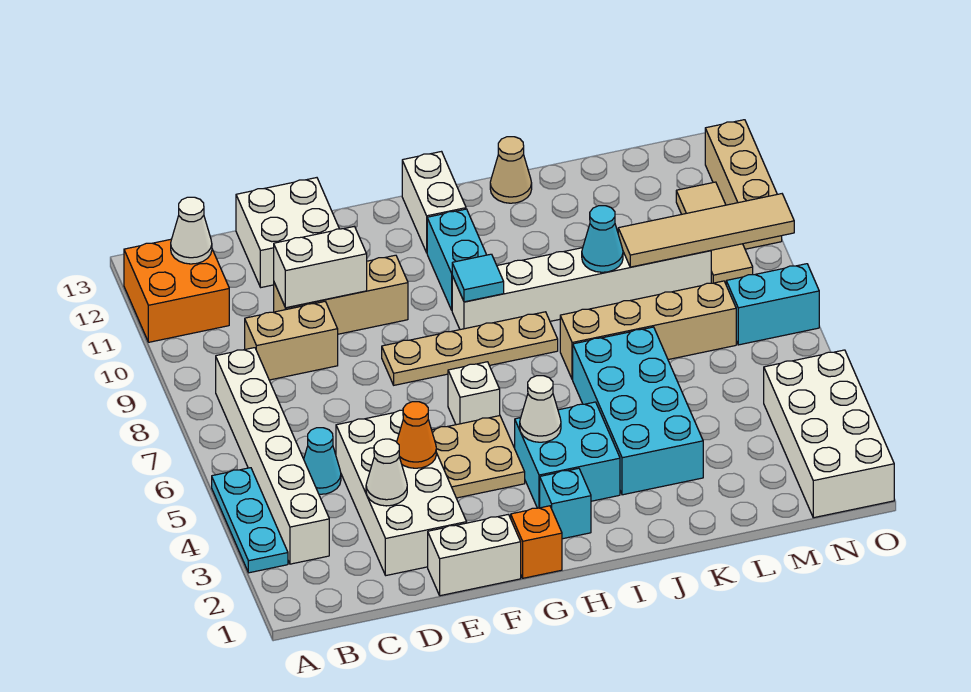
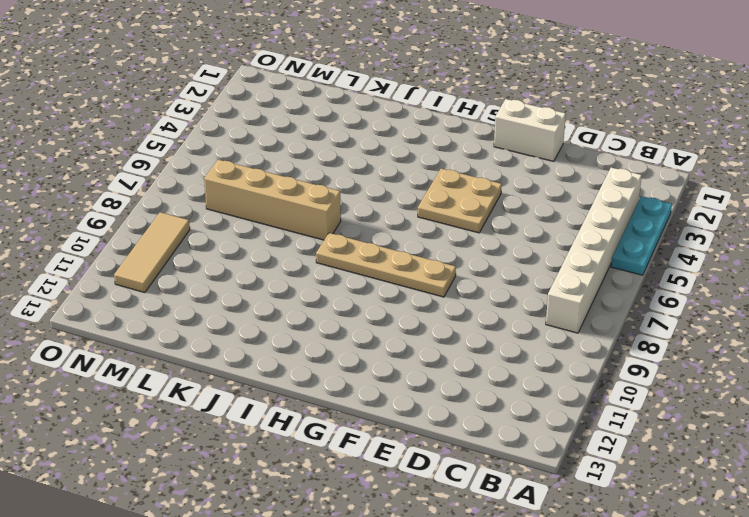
none -> orange 2x2 brick [124,239,229,342]
none -> cyan 1x1 cone [304,428,341,494]
none -> tan 1x2 brick [245,302,338,380]
none -> white 2x4 brick [336,410,467,575]

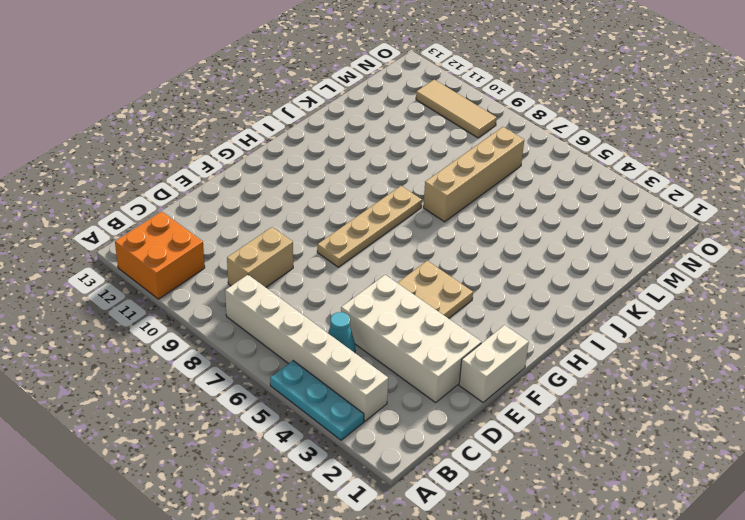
none -> tan 1x3 brick [274,255,408,334]
none -> white 2x2 brick [236,178,339,287]
none -> orange 1x1 brick [511,506,562,578]
none -> white 1x1 brick [448,362,500,425]

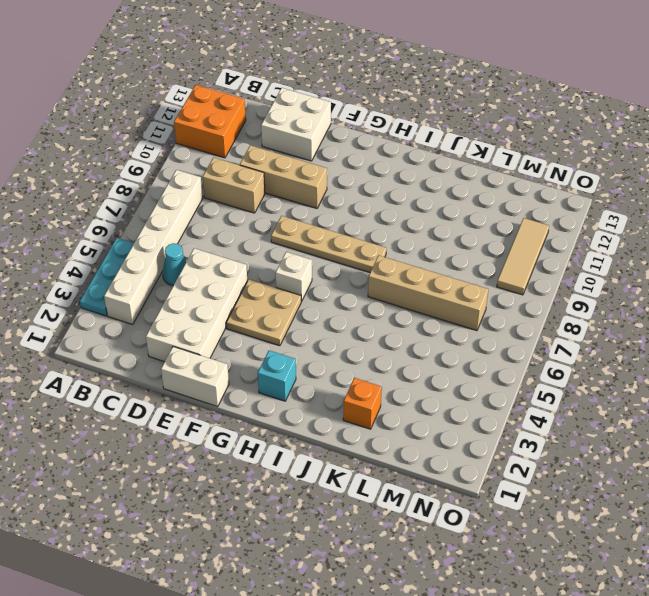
orange 1x1 brick [343,378,382,429] -> orange 1x1 brick moved to [511,506,562,578]
none -> cyan 2x2 brick [515,402,620,508]
none -> white 1x6 brick [452,248,711,330]
none -> cyan 1x2 brick [427,209,486,310]
none -> white 1x2 brick [402,152,466,253]

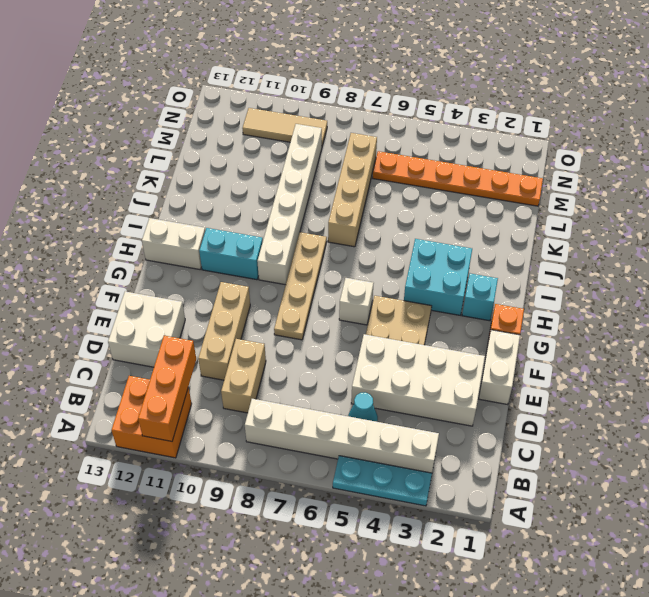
orange 1x3 brick [138,336,196,441] -> none
orange 1x6 plate [373,151,543,206] -> none
none -> cyan 2x4 brick [573,327,703,495]
none -> tan 1x1 cone [490,137,532,203]
none -> white 2x4 brick [764,350,894,518]
none -> cyan 1x2 brick [726,264,819,345]

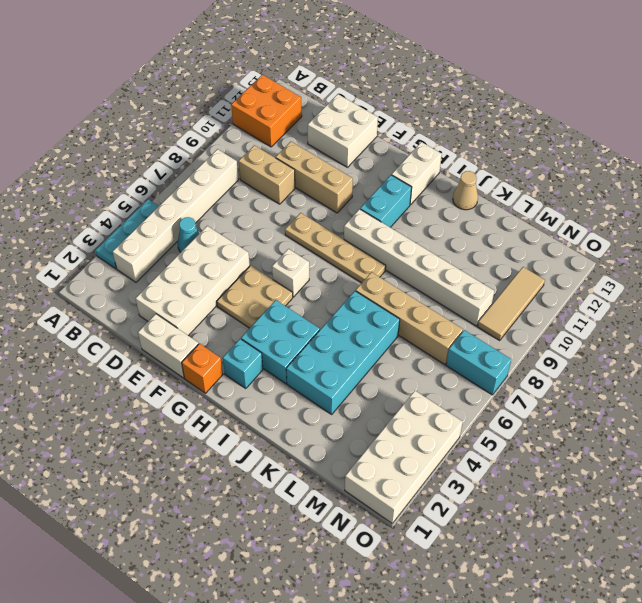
none -> tan 1x3 brick [705,120,782,249]
none -> white 1x1 cone [171,197,212,264]
none -> white 1x1 cone [366,439,407,506]
none -> white 1x2 brick [274,226,367,308]

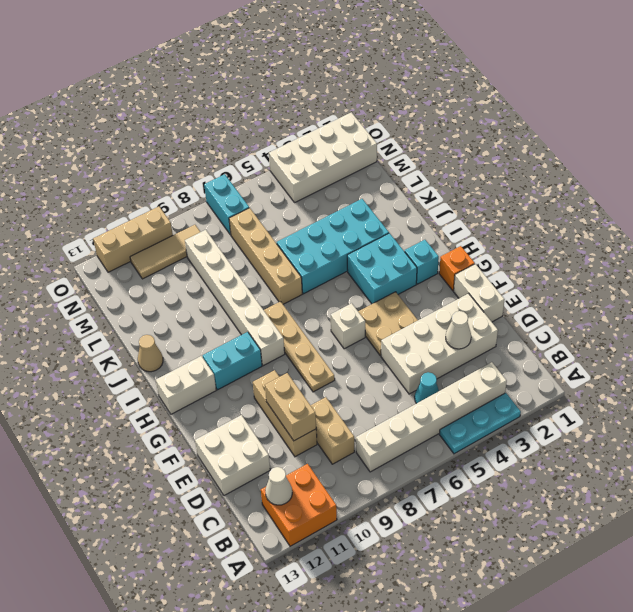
tan 1x2 brick [265,373,316,441] -> white 1x2 brick [274,226,367,308]
none -> orange 1x1 cone [397,402,436,468]
none -> white 1x1 cone [520,376,561,442]
none -> cyan 1x1 tile [452,254,504,302]
none -> cyan 1x1 cone [582,206,623,272]

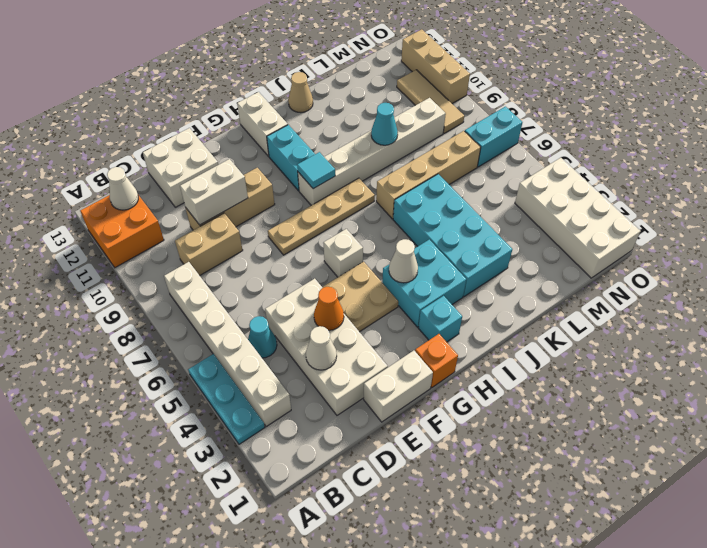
none -> tan 1x4 tile [618,194,794,267]

